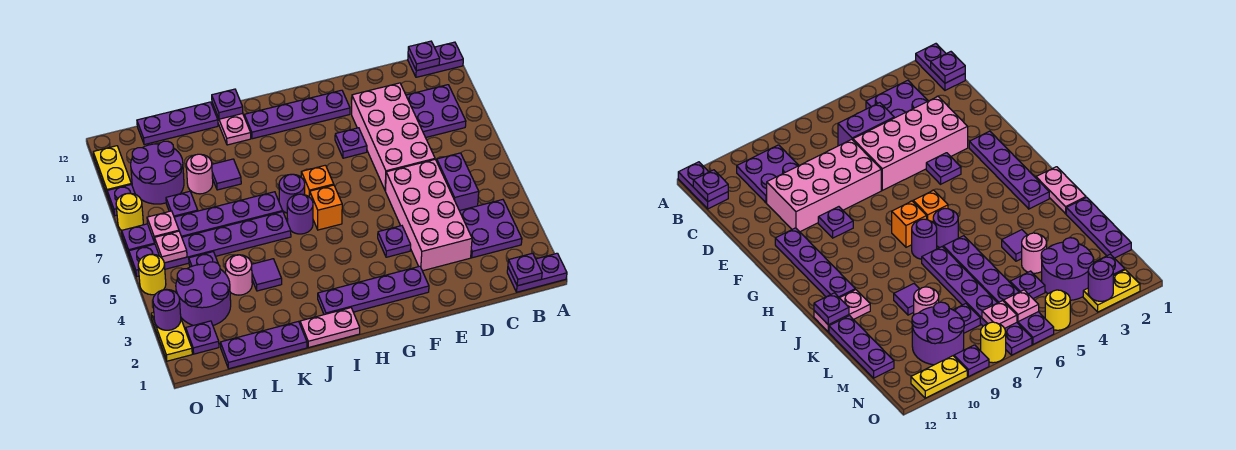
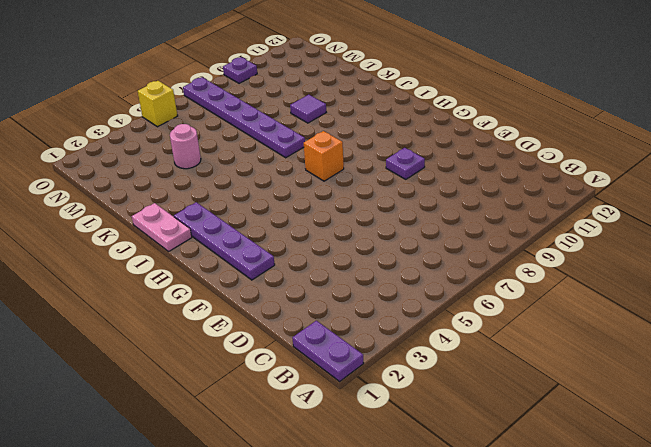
yellow 1x1 brick [138,81,178,127] -> yellow 1x1 round brick [138,254,166,295]
none -> purple 1x2 plate [408,42,463,77]
none -> purple 2x2 plate [460,200,522,258]
none -> purple 2x2 plate [406,85,466,138]
none -> purple 1x2 brick [437,153,479,211]

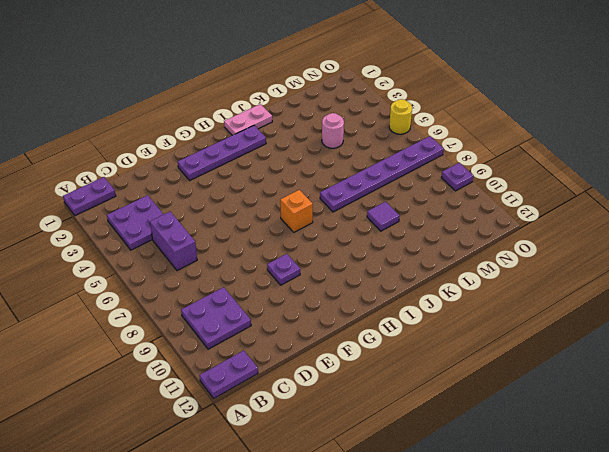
none -> pink 2x4 brick [386,160,472,271]
none -> pink 2x4 brick [352,83,435,191]
none -> purple 1x1 plate [378,226,411,257]
none -> purple 1x4 plate [244,90,350,139]

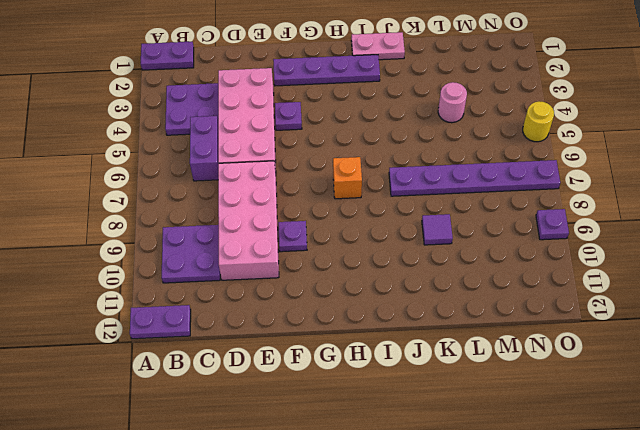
none -> purple 1x4 plate [244,90,350,139]
none -> orange 1x1 brick [310,185,342,230]
none -> purple 1x1 round brick [287,194,313,234]
none -> purple 1x1 round brick [279,174,305,213]

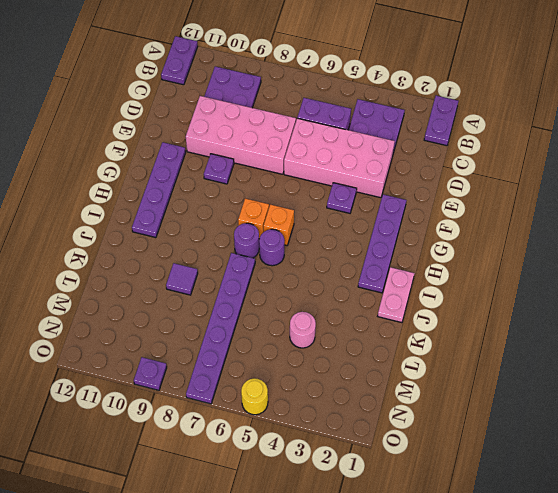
none -> purple 1x6 plate [129,212,291,276]
none -> pink 1x2 plate [212,103,251,145]
none -> purple 1x3 plate [220,321,307,369]
none -> purple 1x1 tile [252,259,282,291]

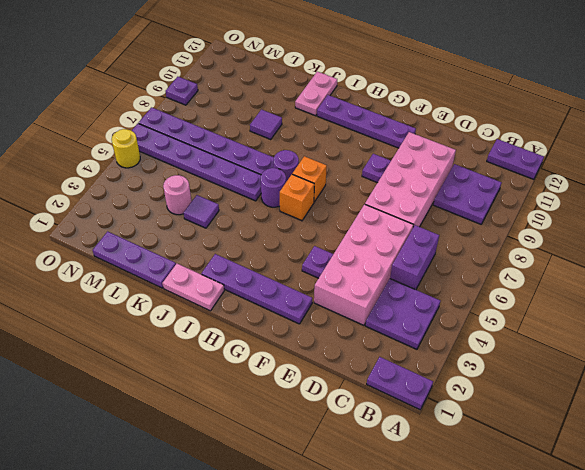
none -> purple 1x3 plate [137,102,218,145]
none -> pink 1x1 round brick [186,154,213,194]
none -> purple 2x2 round brick [176,262,231,325]
none -> purple 1x1 plate [189,252,218,267]

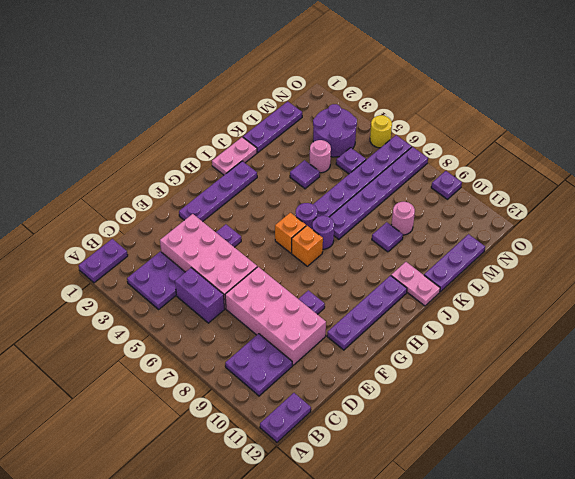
none -> purple 1x1 plate [166,191,198,217]
none -> purple 2x2 round brick [131,141,184,204]
none -> purple 1x1 plate [186,321,219,354]
none -> yellow 1x2 plate [151,313,192,361]

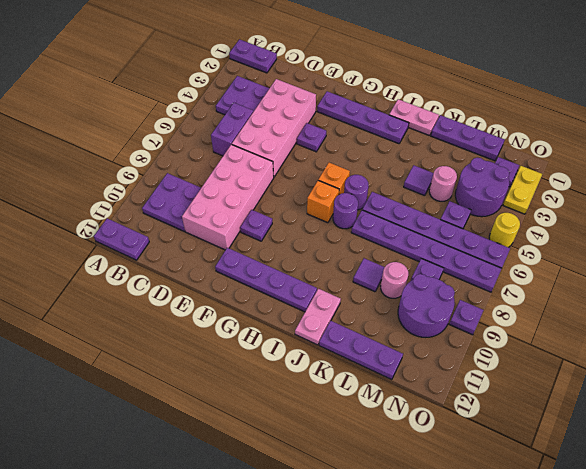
none -> yellow 1x1 round brick [116,193,143,230]
none -> yellow 1x2 plate [93,146,131,196]
none -> purple 1x1 plate [508,253,542,286]
none -> purple 1x1 plate [408,41,440,71]

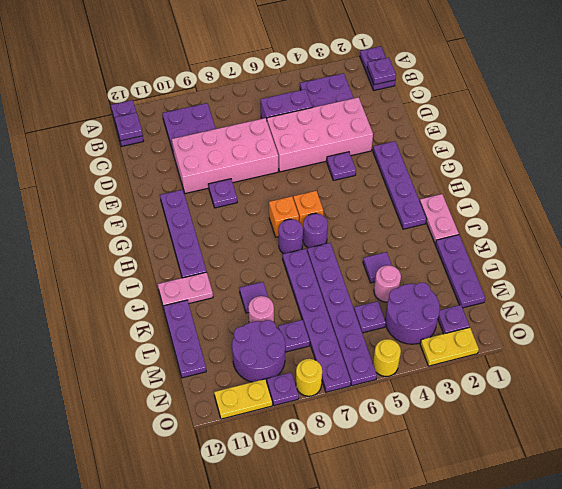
none -> purple 1x1 plate [212,89,243,119]
none -> pink 1x1 plate [155,231,187,263]
none -> pink 1x1 plate [147,211,179,242]
none -> purple 1x1 round brick [153,289,181,330]

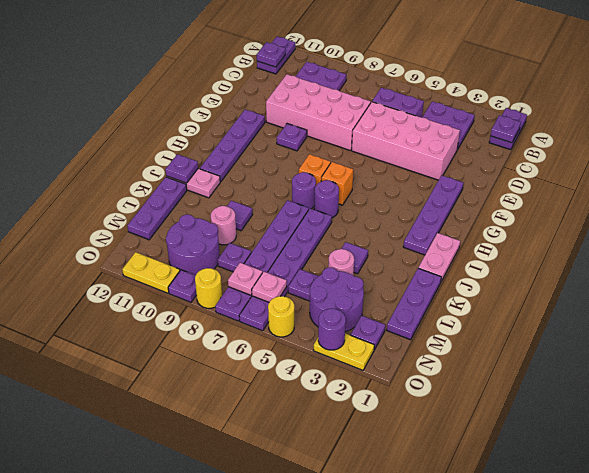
none -> purple 1x1 plate [378,226,411,257]

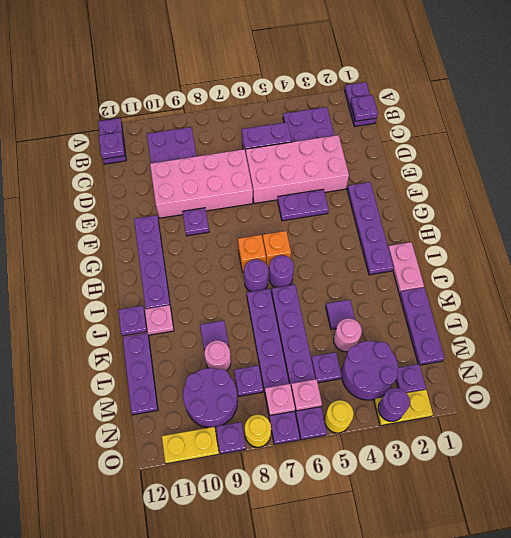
purple 1x2 plate [278,189,328,221] -> purple 1x1 plate [378,226,411,257]

